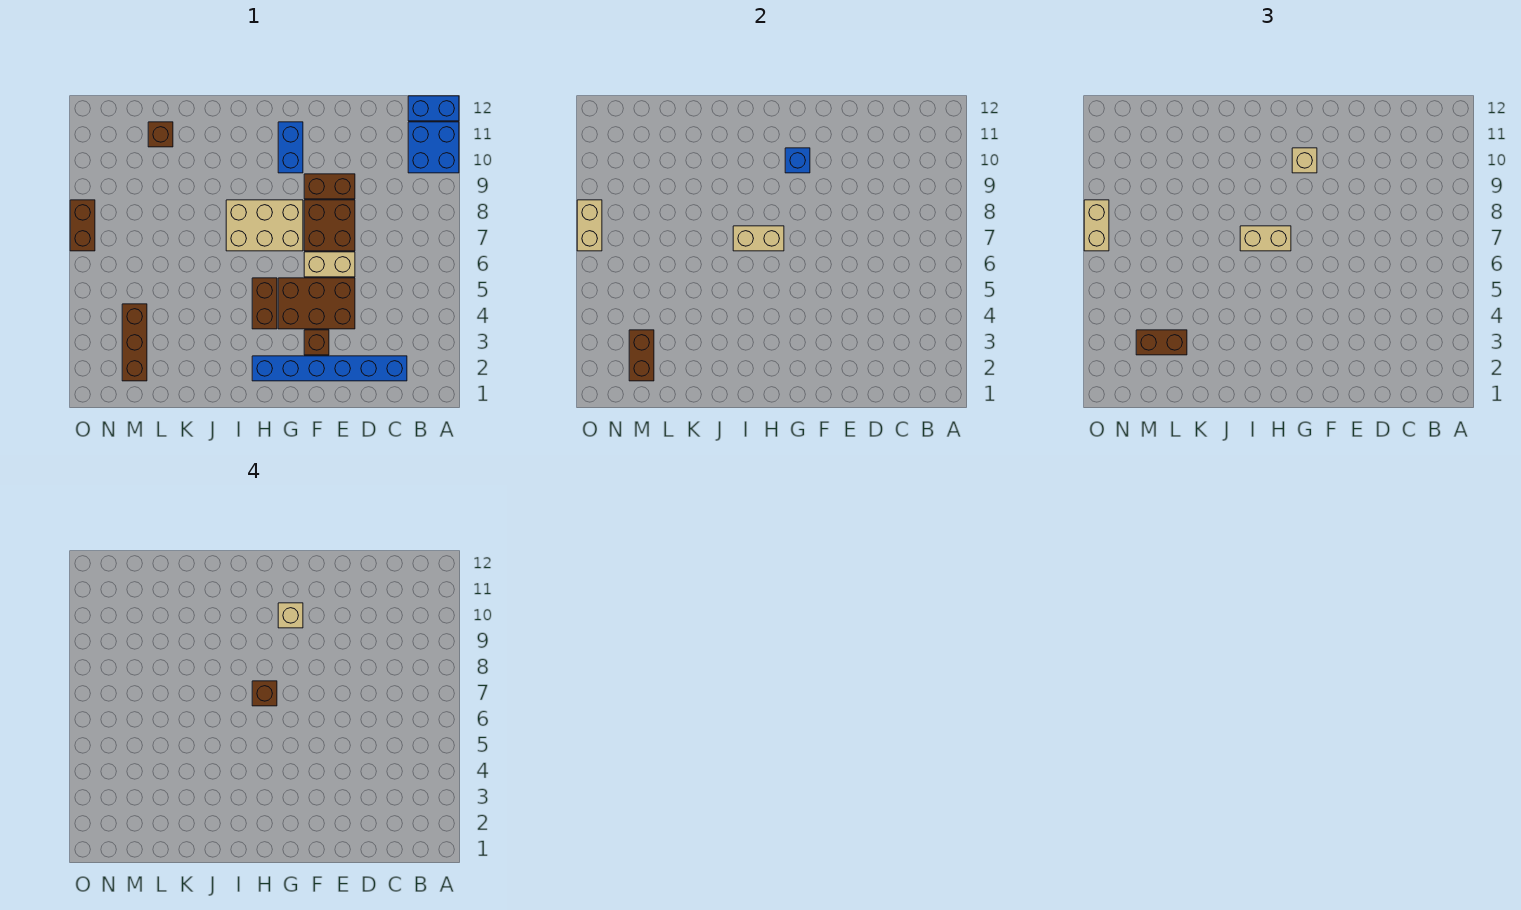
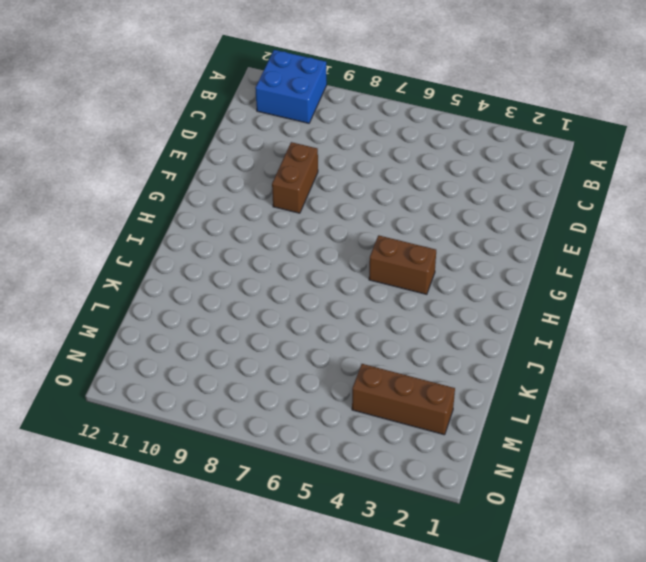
none -> blue 1x2 brick [408,96,459,121]
none -> blue 1x6 brick [252,356,407,381]
none -> brown 2x3 brick [278,278,355,329]

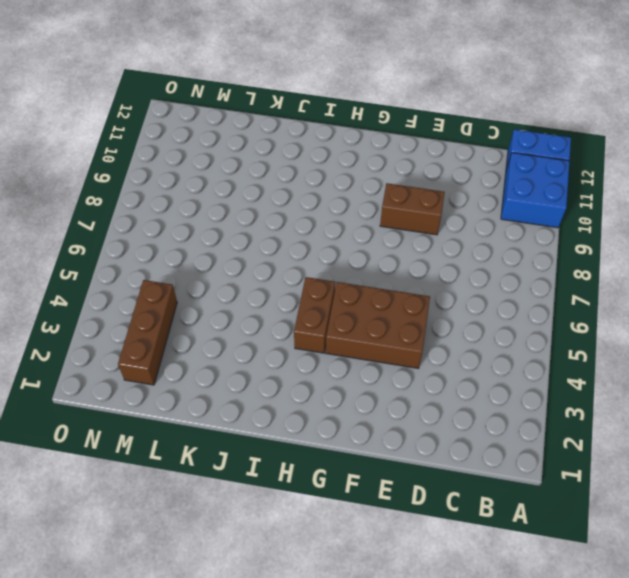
none -> blue 1x6 brick [252,356,407,381]
none -> tan 1x2 brick [304,252,355,277]
none -> brown 2x2 brick [304,200,355,251]

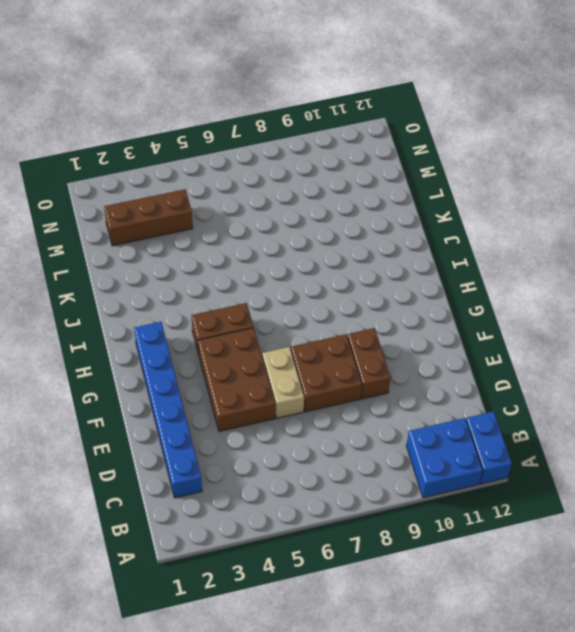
none -> brown 1x1 brick [304,330,329,355]
none -> tan 2x3 brick [226,200,303,251]
none -> blue 1x2 brick [278,122,303,173]

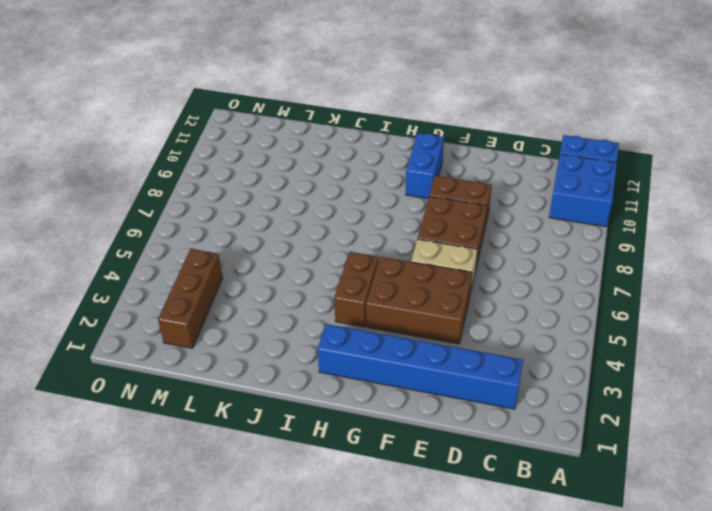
none -> brown 1x1 brick [304,330,329,355]
none -> tan 2x3 brick [226,200,303,251]
none -> brown 1x1 brick [148,122,173,147]

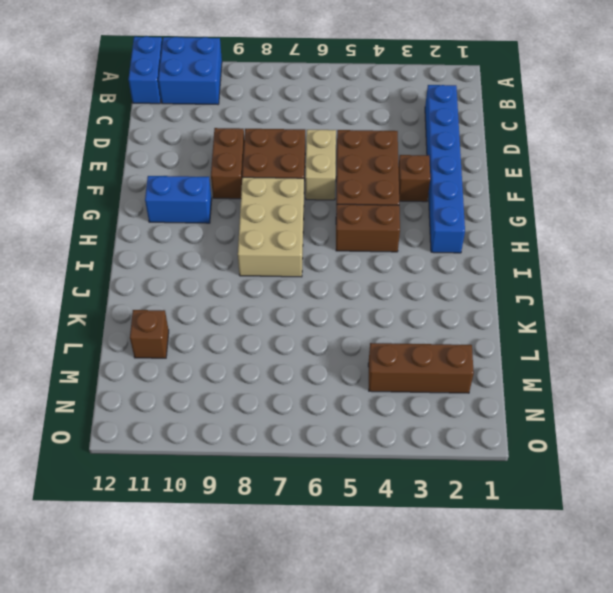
none -> brown 1x2 brick [70,200,95,251]
none -> blue 1x1 brick [785,148,810,173]
none -> tan 1x2 brick [733,226,784,251]

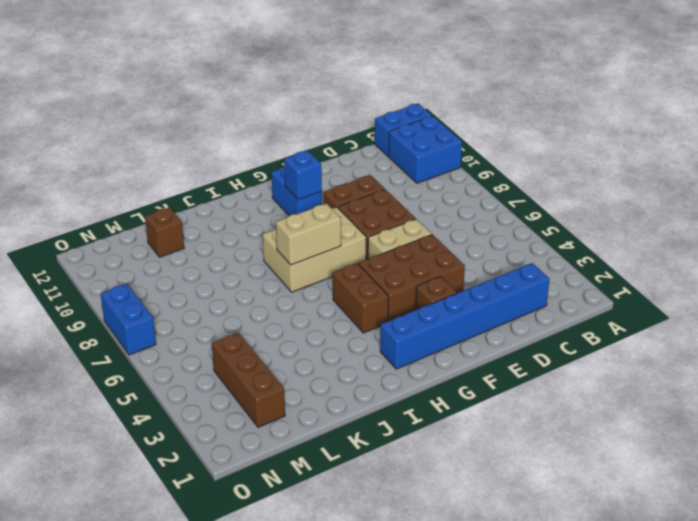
blue 1x2 brick [101,284,156,355] -> brown 1x2 brick [70,200,95,251]
none -> brown 1x2 brick [629,330,654,381]
none -> tan 1x2 brick [577,200,602,251]
none -> tan 1x1 brick [1292,148,1317,173]

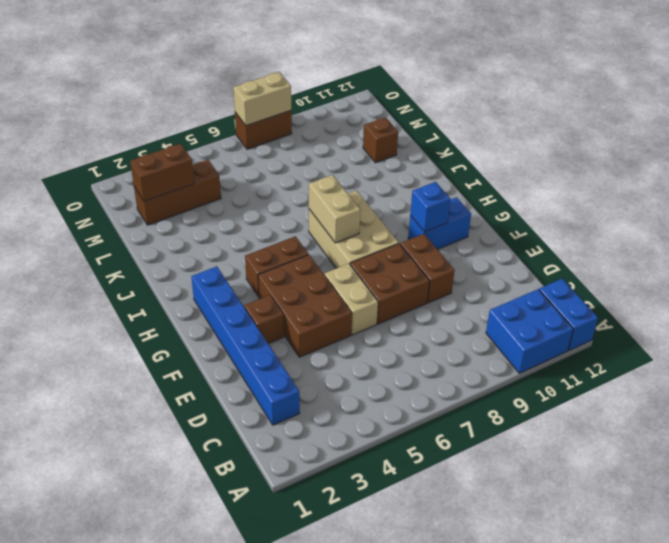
none -> tan 1x1 brick [1292,148,1317,173]
none -> tan 1x2 brick [1240,226,1291,251]
none -> brown 1x2 brick [1136,330,1187,355]

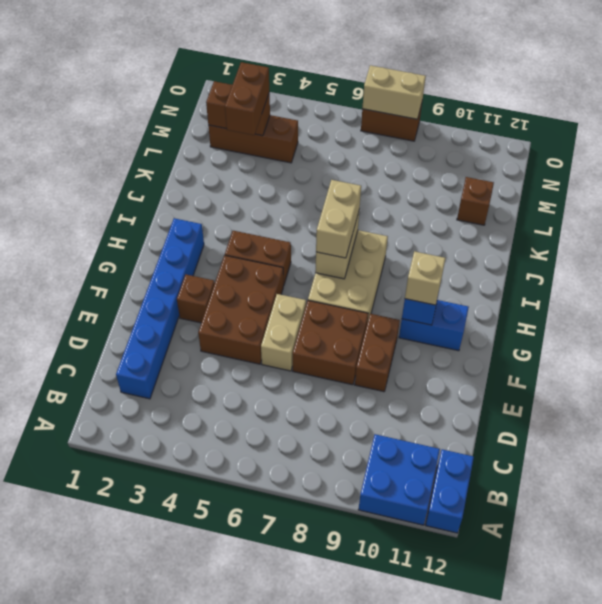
none -> tan 1x2 brick [1084,200,1109,251]
none -> tan 1x1 brick [278,603,303,628]
none -> brown 1x1 brick [252,681,277,706]

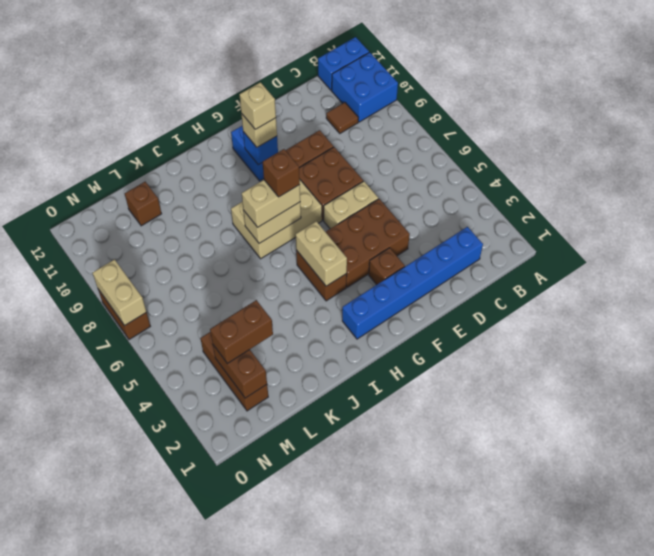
brown 1x1 tile [326,102,358,133] -> none
tan 1x2 brick [296,221,347,286] -> tan 1x2 brick moved to [1084,200,1109,251]

